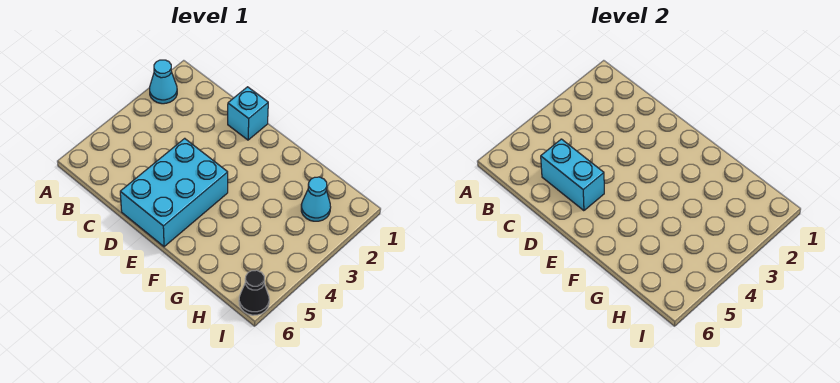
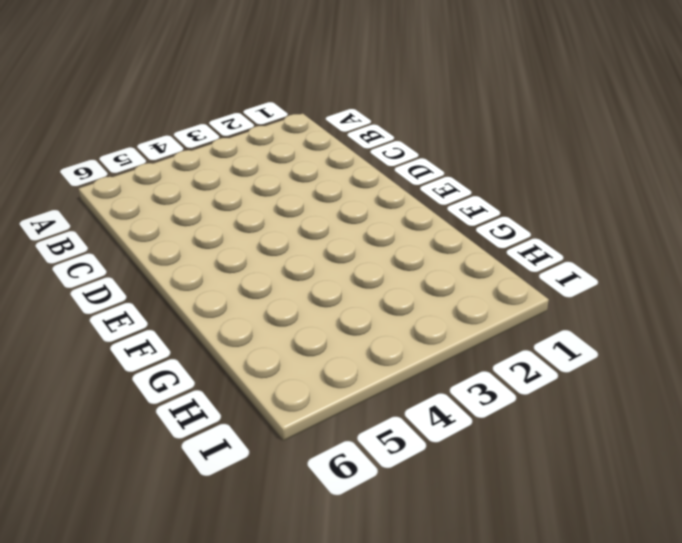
none -> cyan 1x1 cone [150,60,177,104]
none -> cyan 1x1 brick [228,87,268,140]

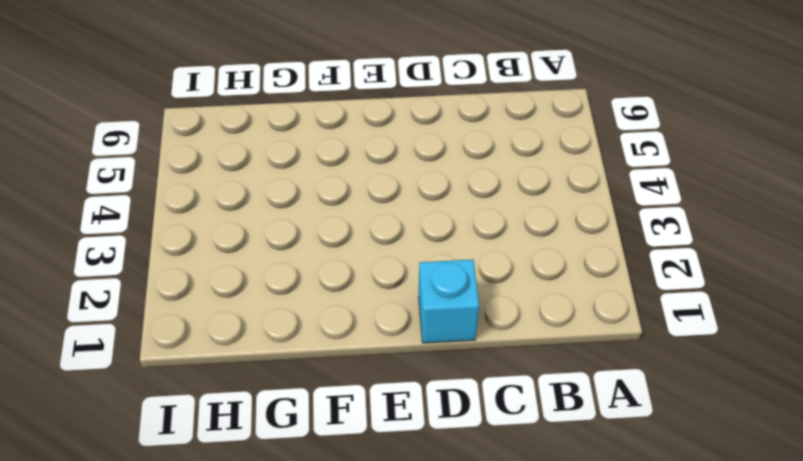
none -> cyan 1x1 cone [150,60,177,104]
none -> cyan 2x3 brick [120,138,228,247]

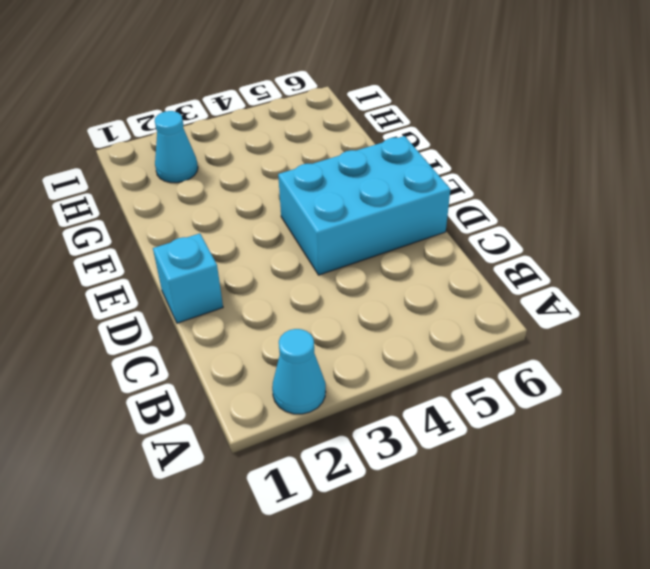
none -> black 1x1 cone [239,270,269,315]
none -> cyan 1x2 brick [541,139,604,211]

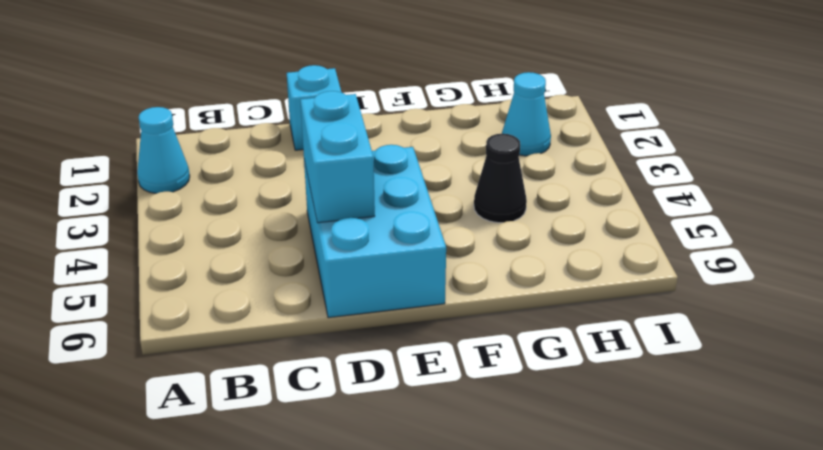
cyan 1x2 brick [300,91,375,223] -> cyan 1x2 brick turned to [541,139,604,211]
black 1x1 cone [474,134,527,223] -> black 1x1 cone moved to [239,270,269,315]

